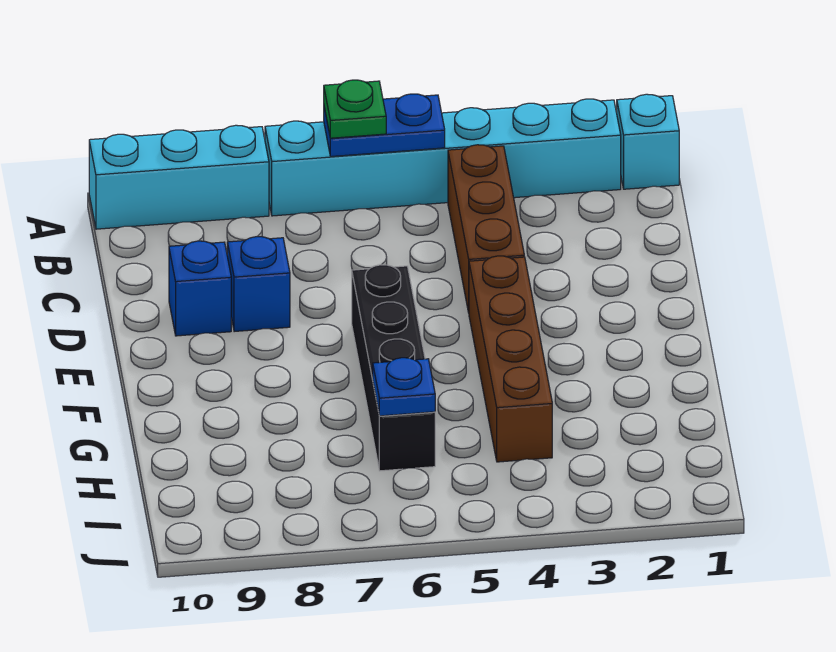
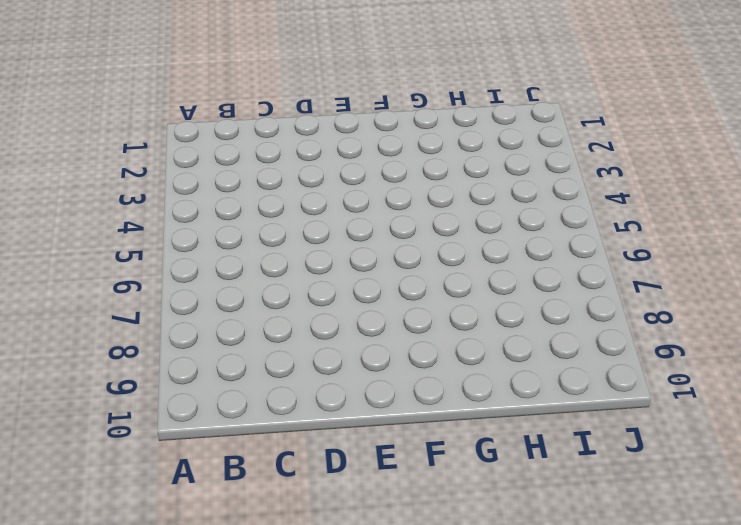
none -> cyan 1x1 brick [617,94,679,189]
none -> cyan 1x6 brick [265,99,621,216]

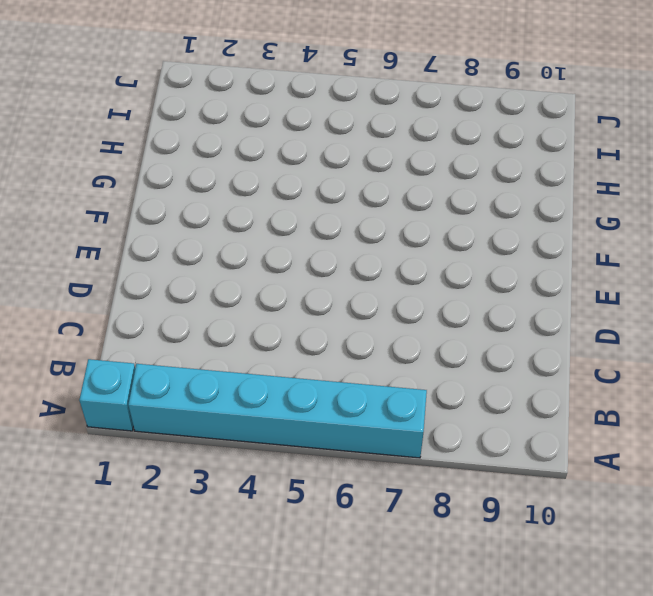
none -> cyan 1x3 brick [89,125,269,229]
none -> brown 1x3 brick [448,145,524,313]

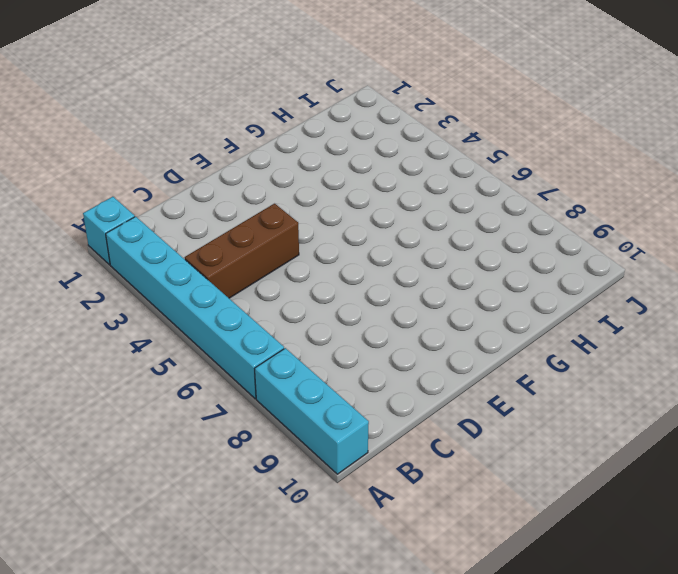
none -> blue 1x1 brick [227,237,290,332]
none -> blue 1x1 brick [169,241,231,336]

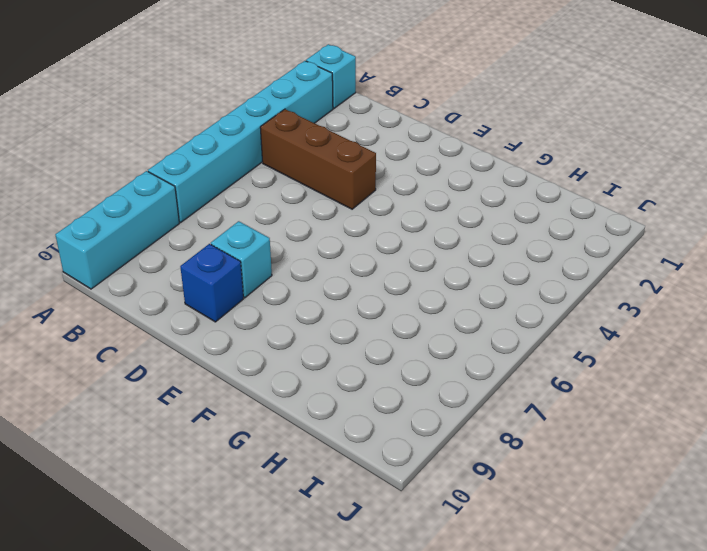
cyan 1x1 brick [211,221,272,298] -> blue 1x1 brick [227,237,290,332]
none -> brown 1x4 brick [469,256,552,462]
none -> black 1x4 brick [352,265,435,471]

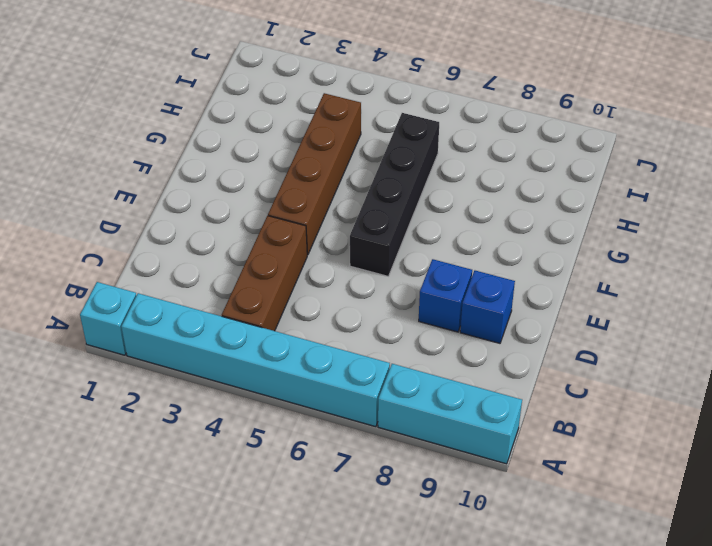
none -> blue 1x2 plate [324,94,445,157]
none -> blue 1x1 plate [373,358,435,416]

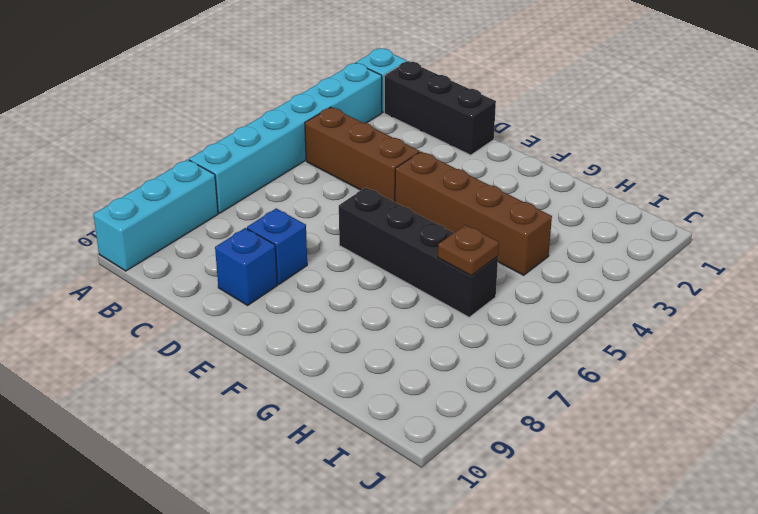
black 1x3 brick [384,61,496,155] -> none
brown 1x1 plate [438,225,499,276] -> blue 1x1 plate [373,358,435,416]
none -> blue 1x2 plate [324,94,445,157]
none -> green 1x1 plate [324,80,386,138]

